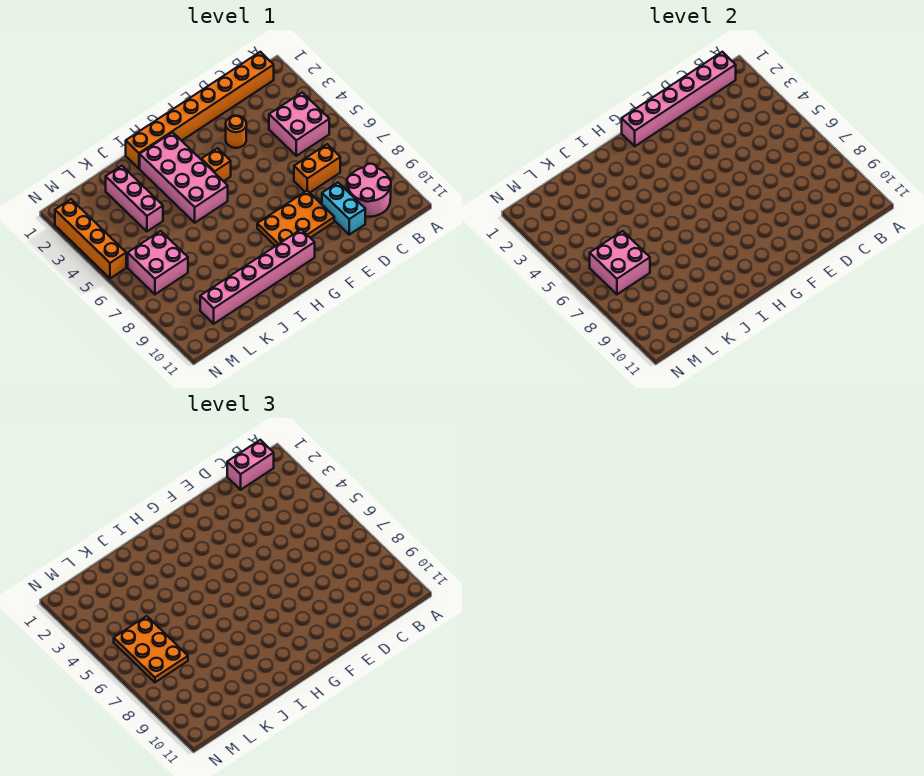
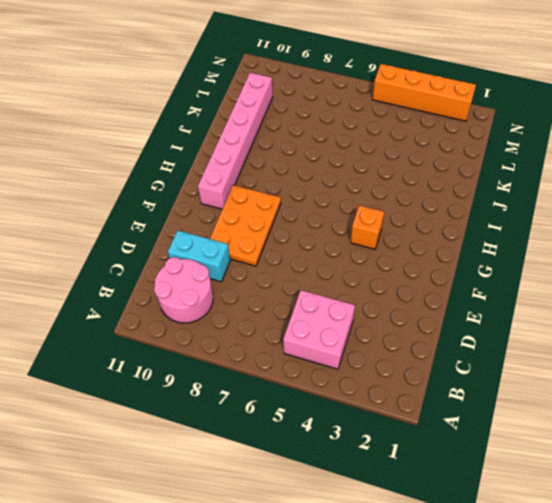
none -> orange 1x8 brick [126,52,274,169]
none -> orange 1x2 brick [294,144,340,193]
none -> orange 1x1 round brick [226,116,246,148]

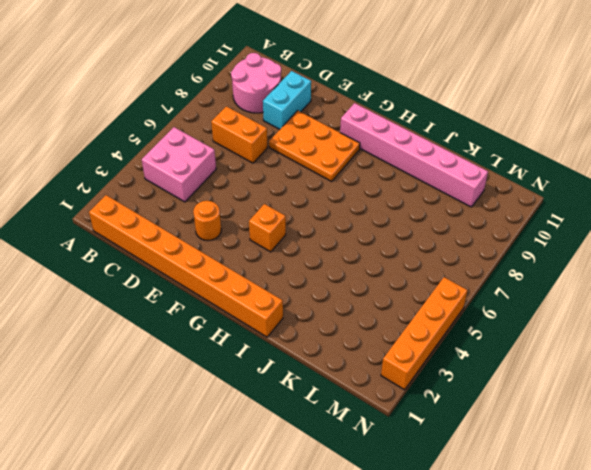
none -> pink 2x4 brick [140,132,228,223]
none -> pink 1x3 brick [106,166,163,231]
none -> pink 2x2 brick [128,231,188,294]

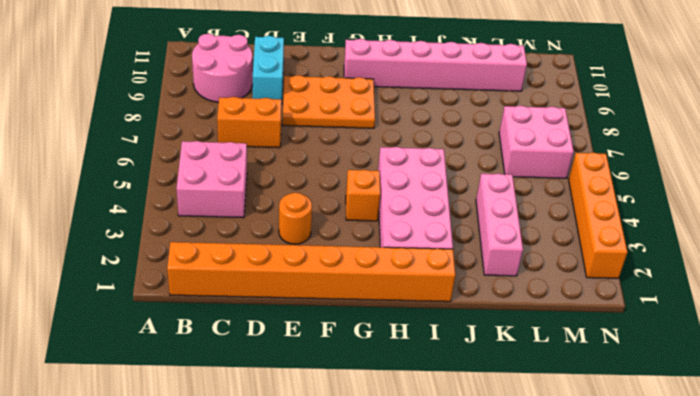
none -> pink 1x6 brick [622,52,736,146]
none -> pink 2x2 brick [590,231,650,294]
none -> pink 1x2 brick [227,440,274,490]

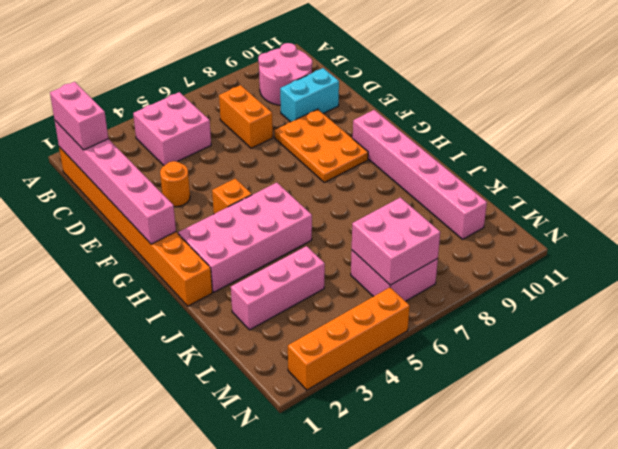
none -> orange 2x3 plate [114,616,188,682]

